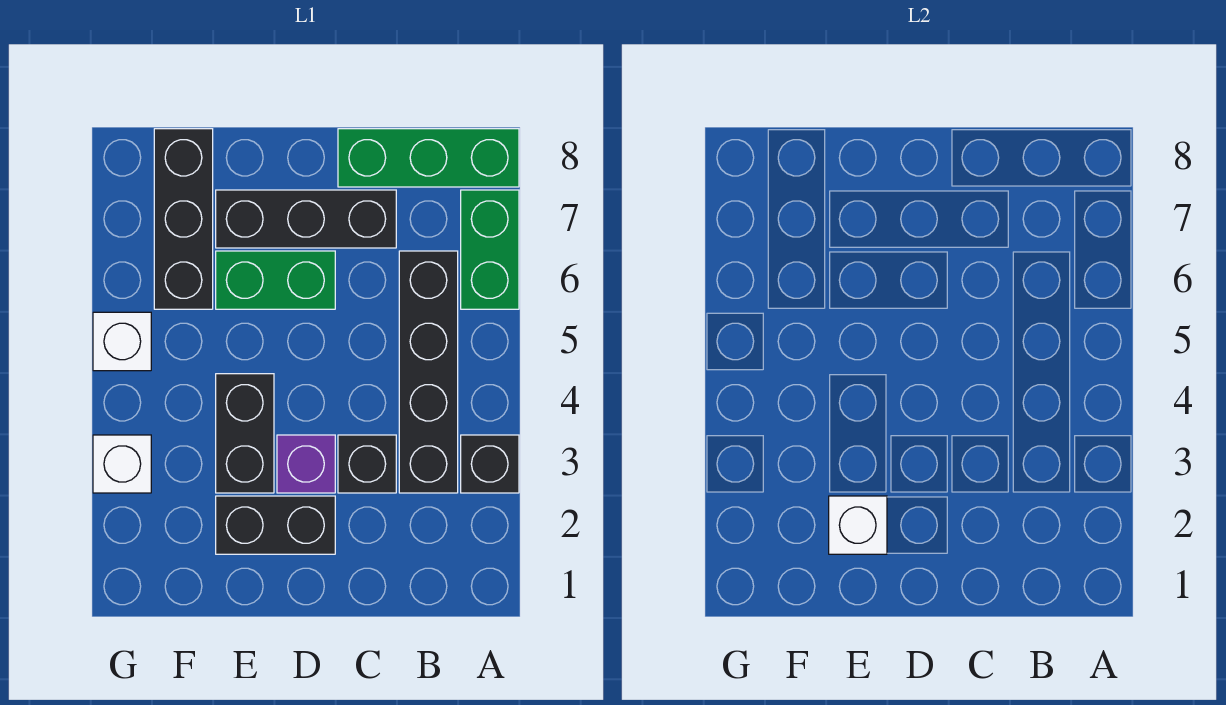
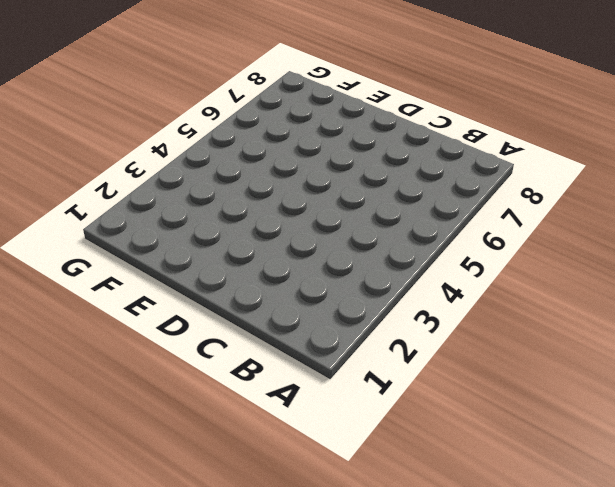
none -> black 1x1 brick [461,435,519,493]
none -> green 1x2 brick [461,190,519,309]
none -> green 1x3 brick [338,129,519,187]

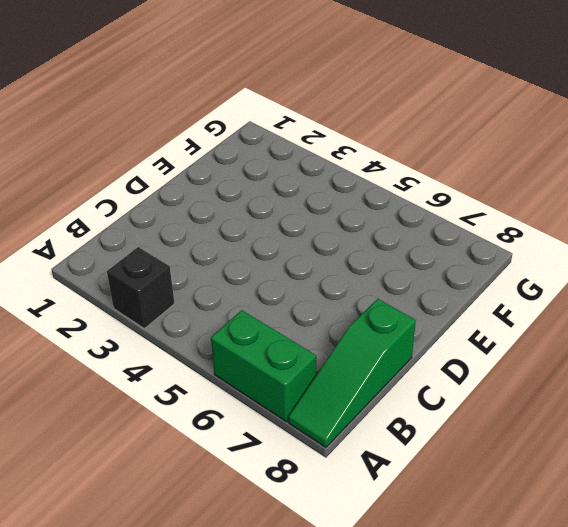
green 1x3 slope [288,299,416,447] -> green 1x3 brick [338,129,519,187]
none -> black 1x4 brick [399,251,458,493]
none -> black 1x1 brick [338,435,396,493]
none -> black 1x3 brick [216,190,396,248]

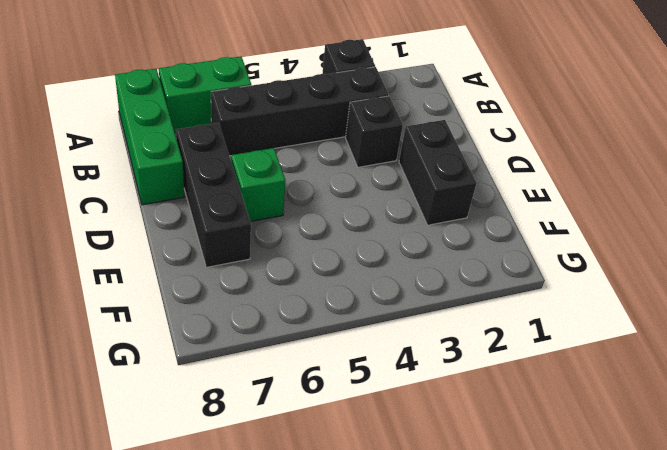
green 1x1 brick [231,148,286,222] -> green 1x2 brick [216,251,335,309]
none -> purple 1x1 brick [277,435,335,493]
none -> black 1x2 brick [216,374,274,493]
none -> black 1x3 brick [154,129,213,309]

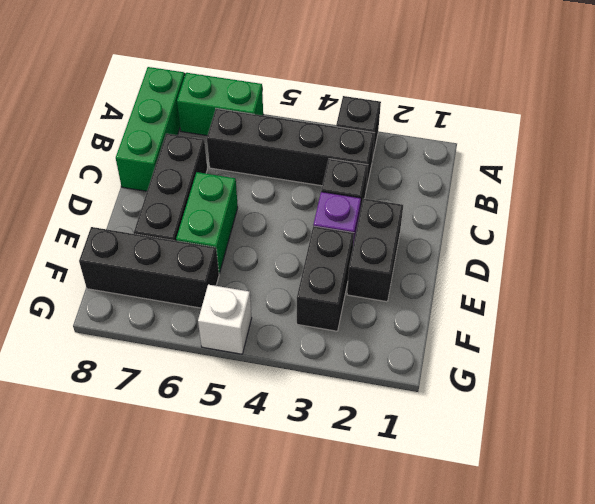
black 1x2 brick [297,226,354,331] -> black 1x2 brick turned to [216,374,274,493]
none -> white 1x1 brick [93,435,151,493]
none -> white 1x1 brick [829,496,887,554]

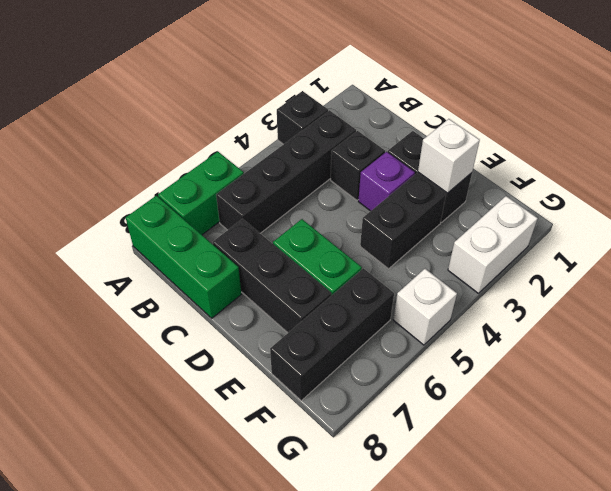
white 1x2 brick [448,196,538,293] -> white 1x1 brick [93,435,151,493]

